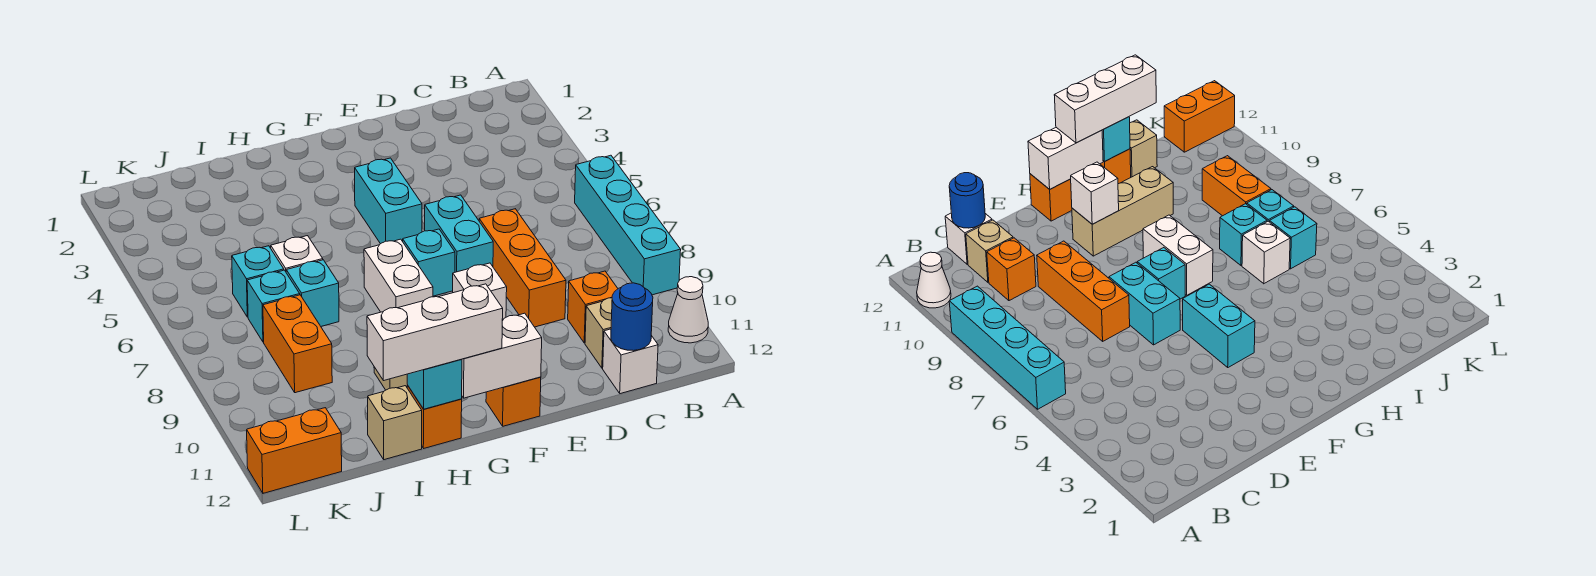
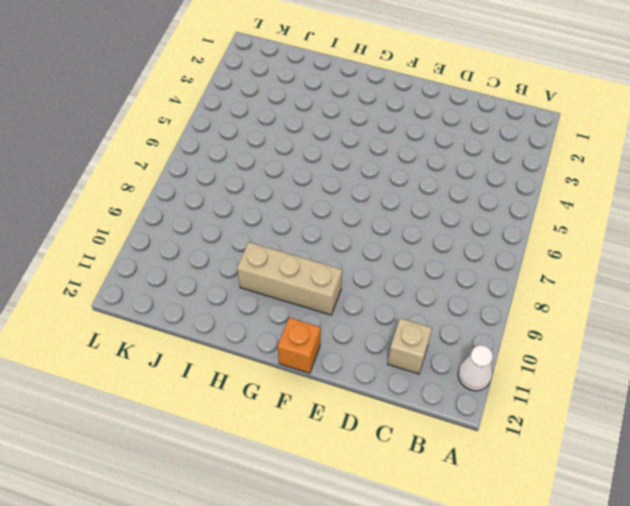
none -> cyan 1x4 brick [575,155,681,295]
none -> orange 1x1 brick [568,271,618,343]
none -> white 1x1 brick [603,329,658,394]

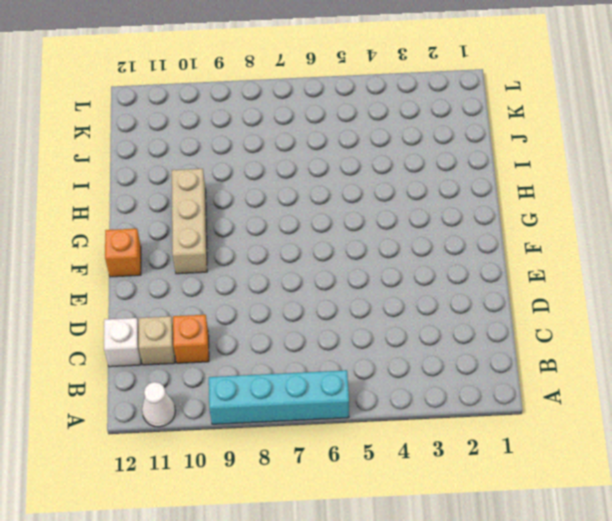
none -> orange 1x3 brick [479,209,566,327]
none -> cyan 1x2 brick [425,195,493,272]
none -> cyan 1x2 brick [355,158,422,244]

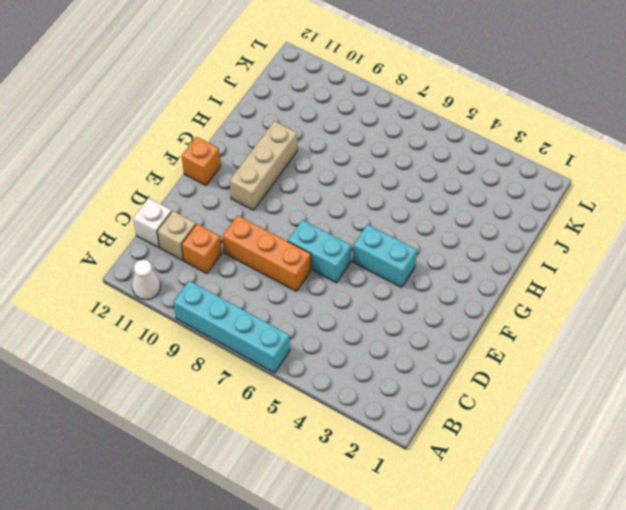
none -> cyan 1x1 brick [403,229,455,296]
none -> white 1x2 brick [364,239,433,312]
none -> orange 1x1 brick [407,385,462,449]

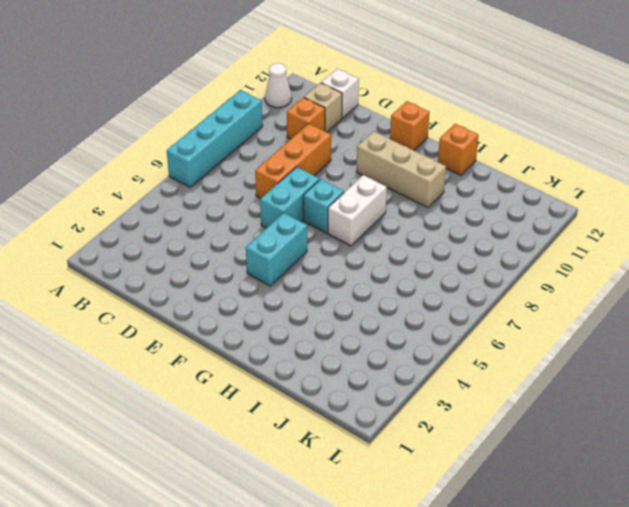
none -> white 1x1 brick [271,236,323,271]
none -> cyan 1x1 brick [286,260,339,326]
none -> tan 1x1 brick [368,386,422,460]

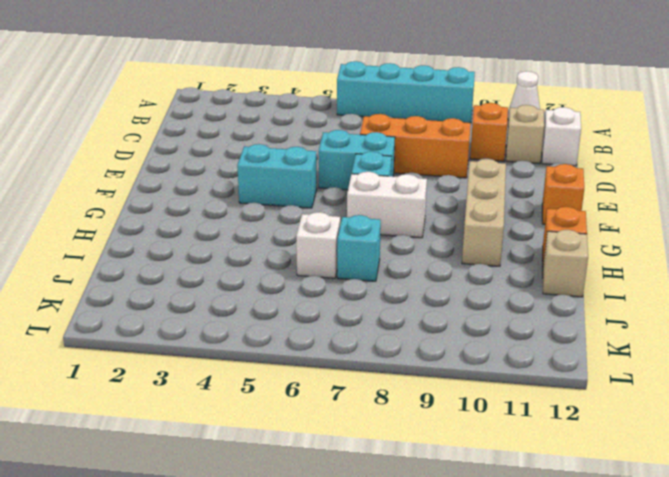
none -> cyan 1x1 brick [232,246,284,317]
none -> cyan 1x1 brick [247,270,300,342]
none -> orange 1x2 brick [263,295,332,393]

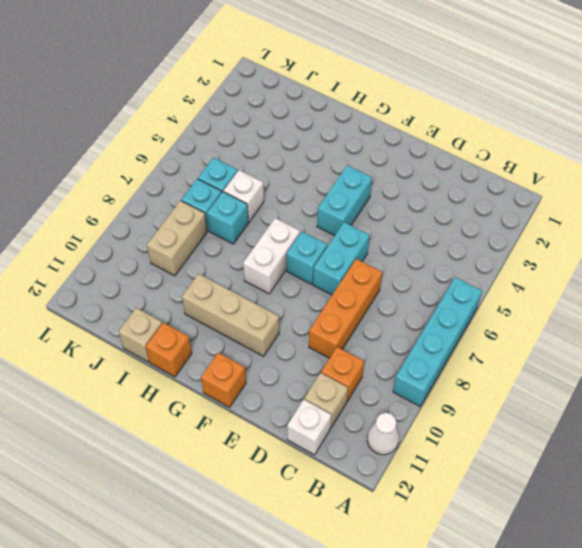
tan 1x2 brick [147,201,207,276] -> orange 1x2 brick [263,295,332,393]
none -> orange 1x2 brick [247,408,342,493]
none -> blue 1x1 round brick [611,283,653,351]
none -> white 1x1 brick [453,263,507,319]

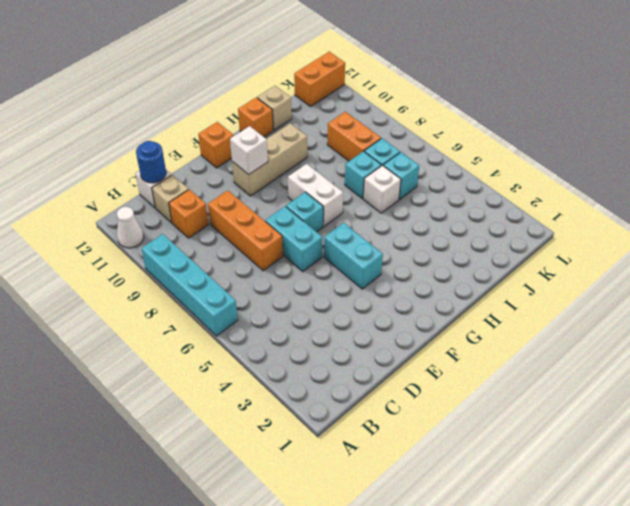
none -> white 1x2 brick [462,313,542,398]
none -> cyan 1x1 brick [407,359,462,409]
none -> white 1x3 brick [367,284,503,381]

